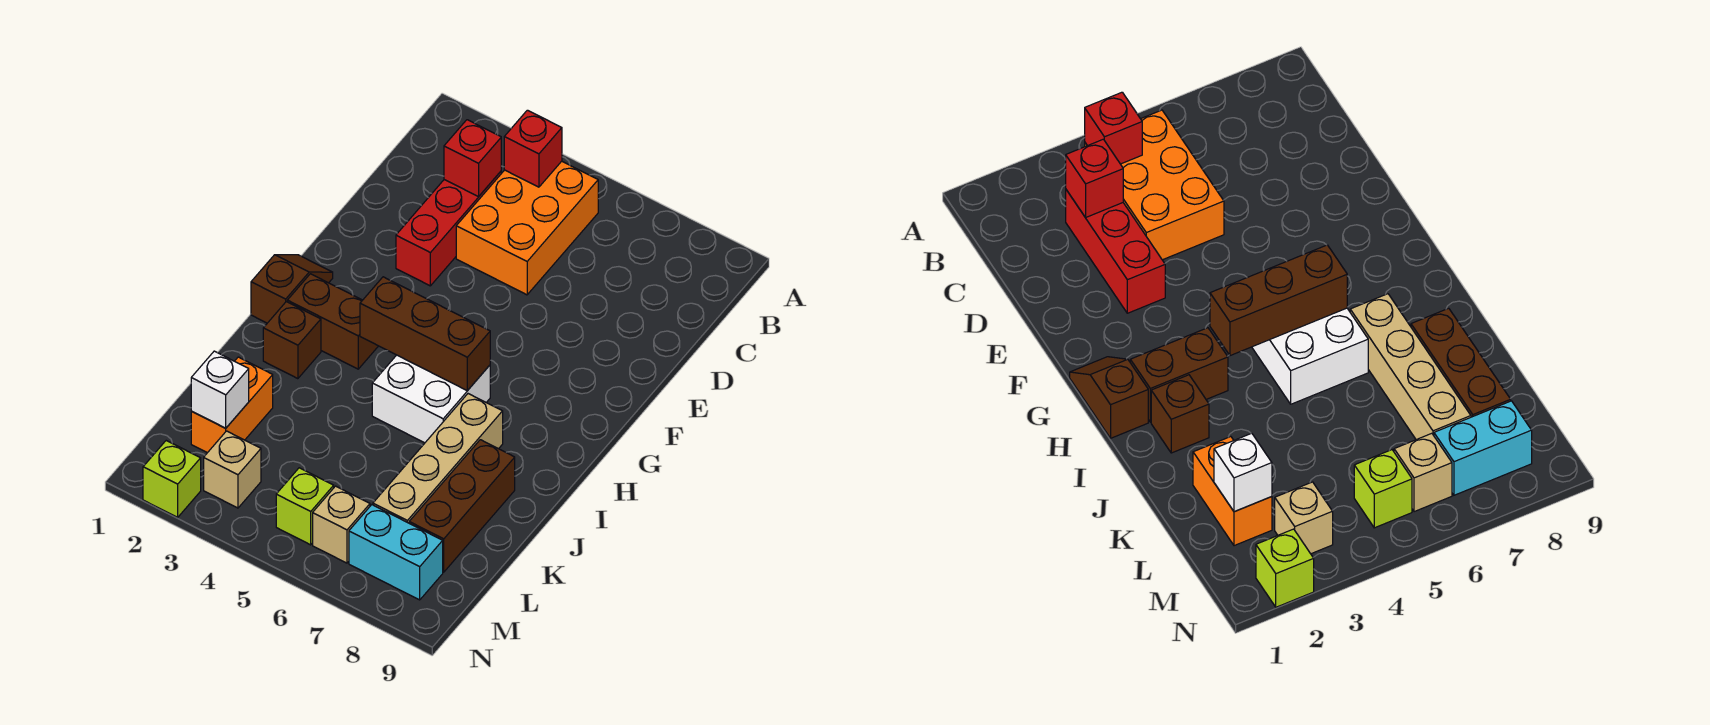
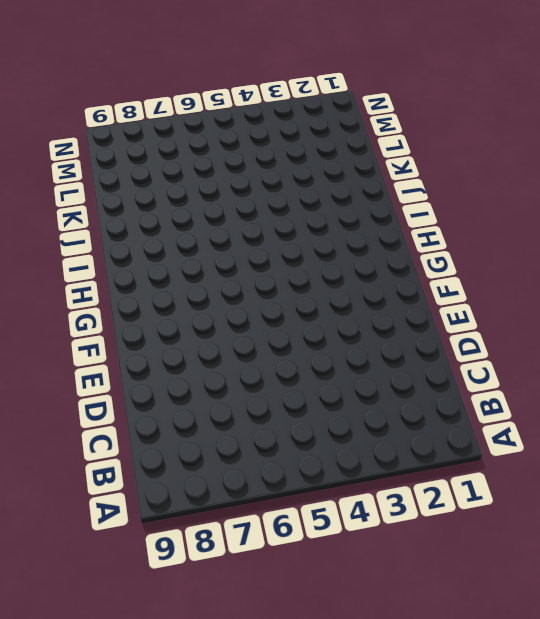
none -> orange 2x3 brick [456,161,598,295]
none -> red 1x3 brick [396,172,501,286]
none -> brown 1x2 slope [251,255,333,323]

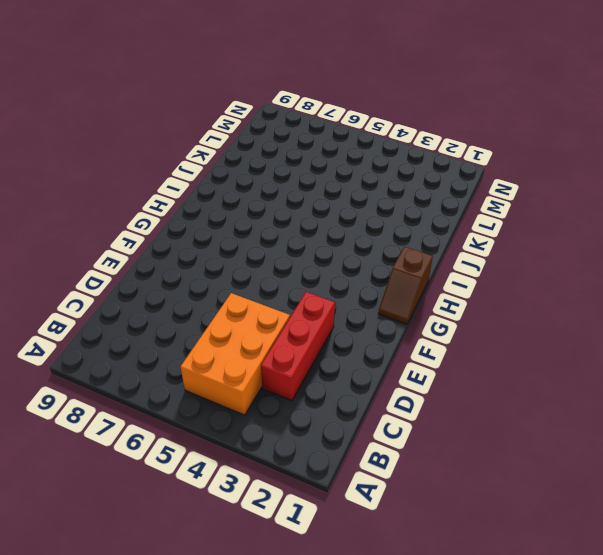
none -> brown 1x2 brick [287,274,378,369]
none -> white 2x2 brick [372,355,490,443]
none -> brown 1x1 brick [263,302,321,379]

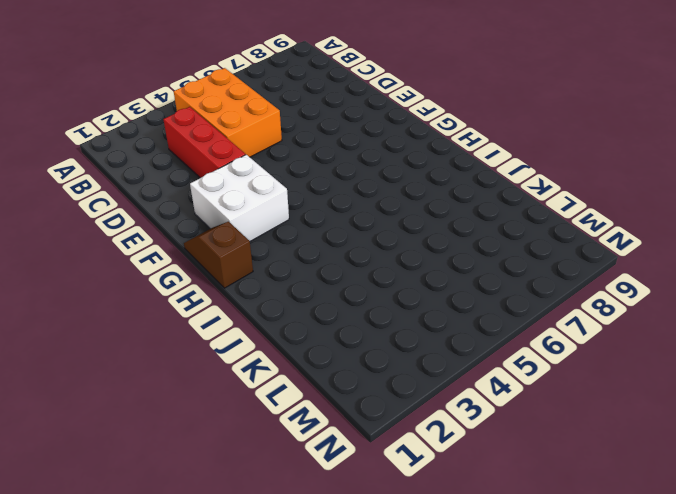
white 2x2 brick [190,155,289,241] -> white 2x2 brick moved to [372,355,490,443]
none -> brown 1x2 brick [287,274,378,369]
none -> brown 1x1 brick [263,302,321,379]
none -> tan 1x4 brick [373,394,503,523]

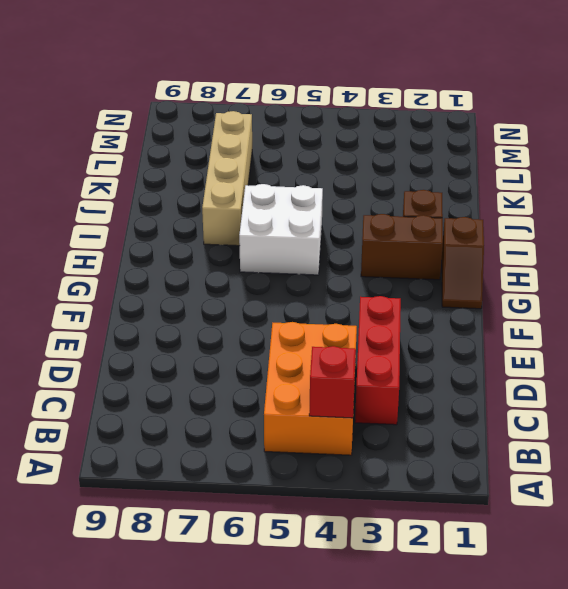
none -> brown 1x3 brick [409,440,515,572]
none -> orange 1x2 brick [191,357,273,453]
none -> tan 1x1 brick [204,431,261,508]

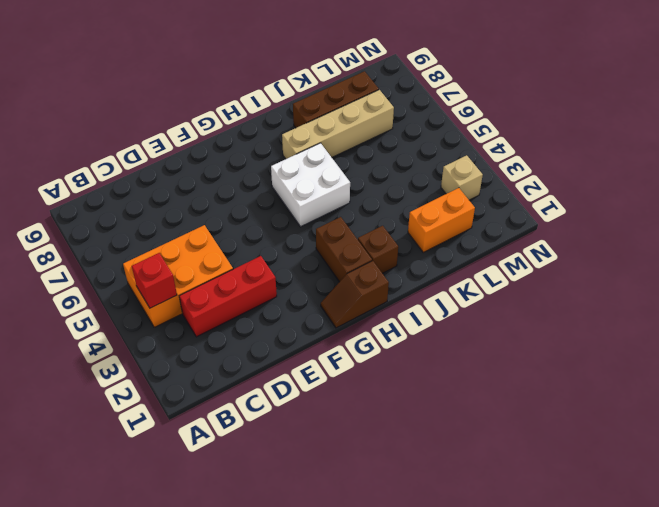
none -> lime 1x1 brick [276,468,334,545]
none -> tan 1x1 brick [313,486,370,563]
none -> cyan 1x2 brick [349,505,443,600]

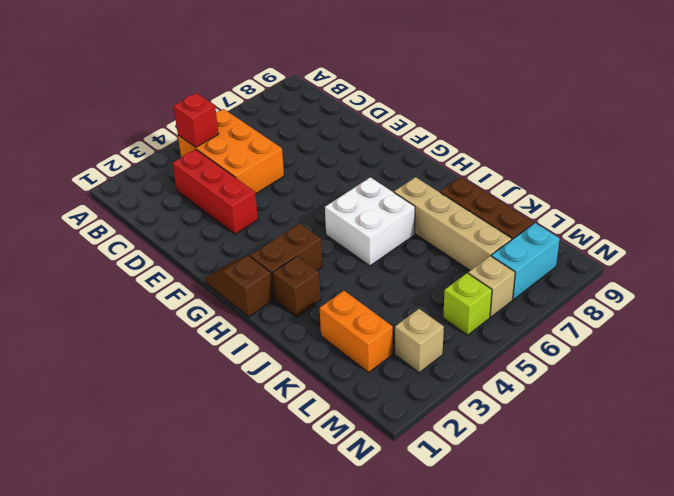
none -> lime 1x1 brick [143,441,201,517]
none -> red 1x1 brick [444,120,501,197]
none -> brown 1x3 brick [360,277,490,391]

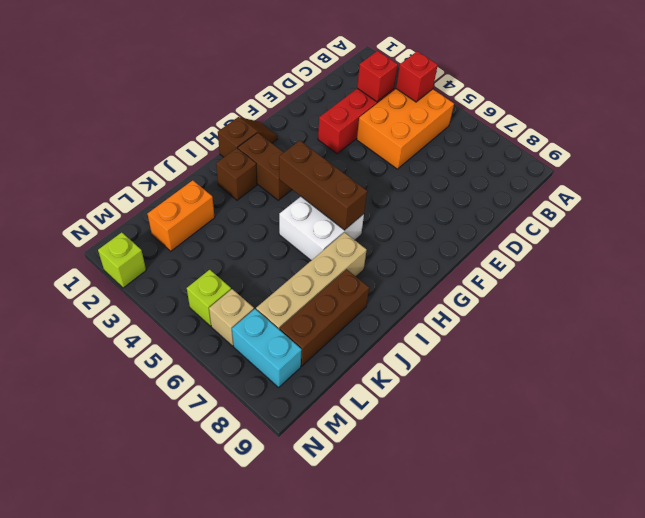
none -> tan 1x1 brick [204,431,261,508]
none -> white 1x1 brick [191,351,249,428]

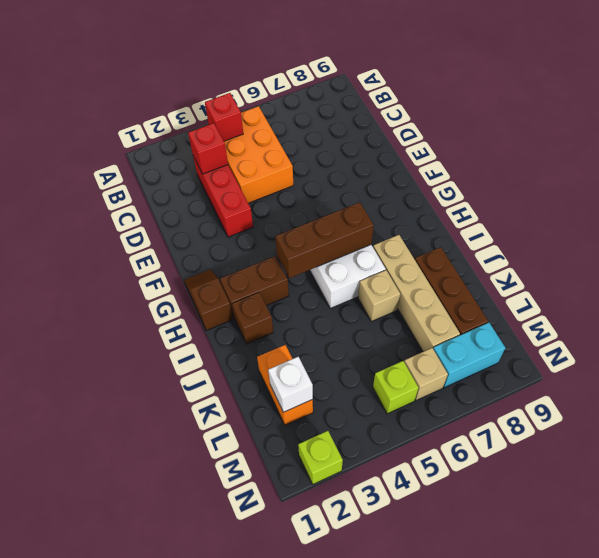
tan 1x1 brick [358,270,400,321] -> tan 1x1 brick moved to [204,431,261,508]

